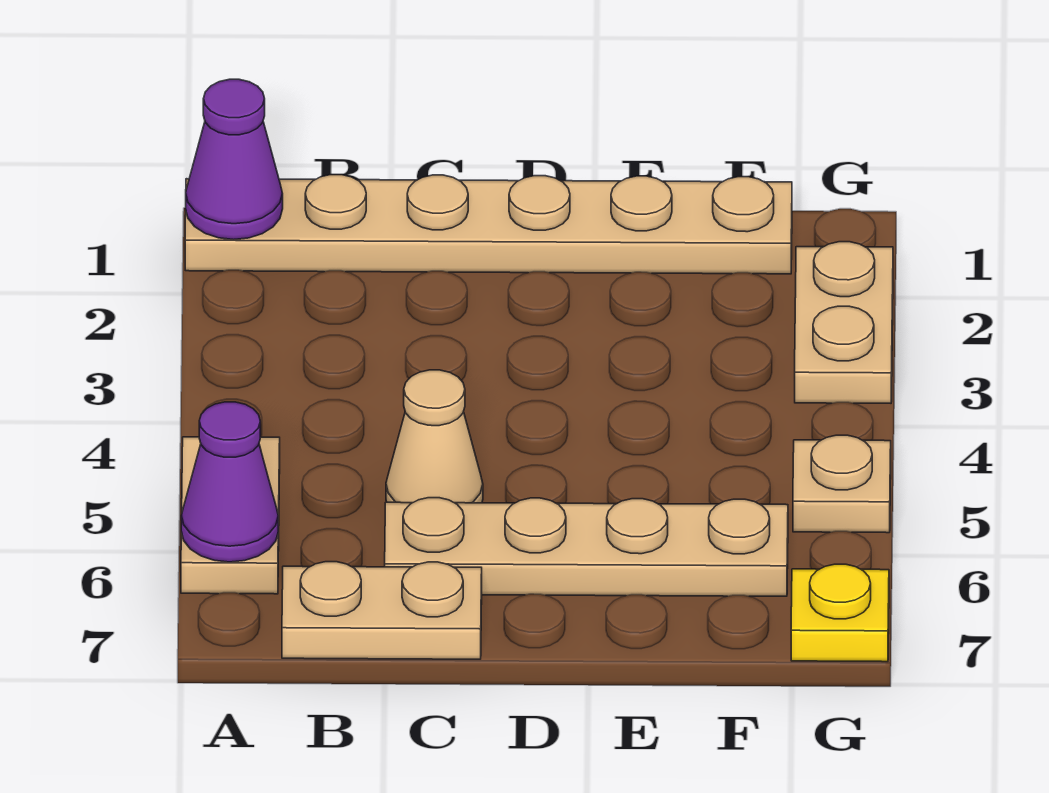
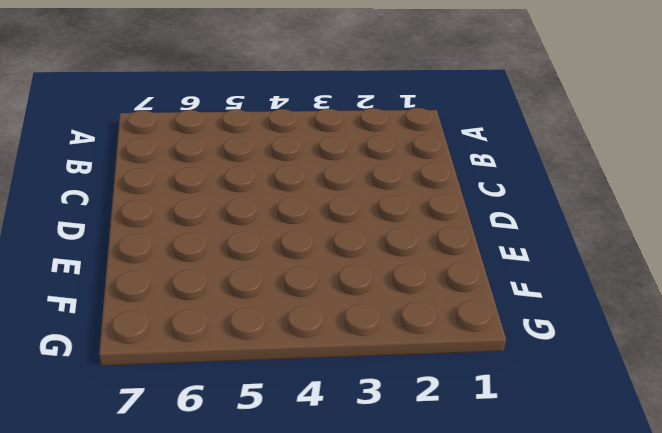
none -> tan 1x6 plate [185,175,792,274]
none -> tan 1x2 plate [181,437,280,594]

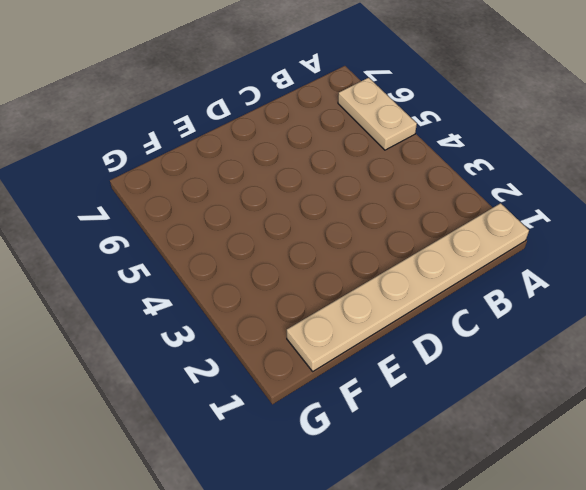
none -> tan 1x2 plate [282,562,482,659]
none -> tan 1x1 cone [386,370,483,503]

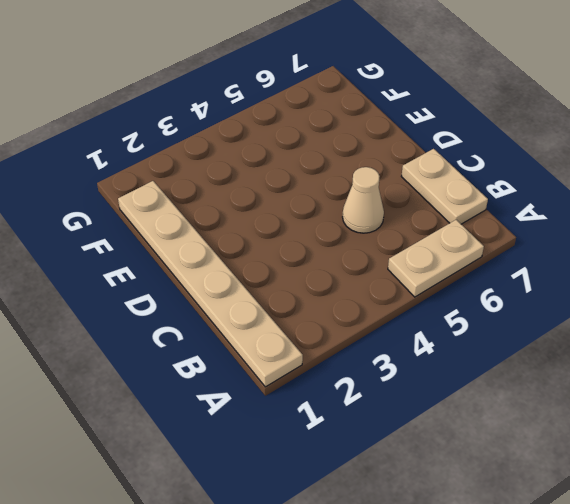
none -> tan 1x4 plate [385,498,788,596]
none -> tan 1x2 plate [795,242,893,403]

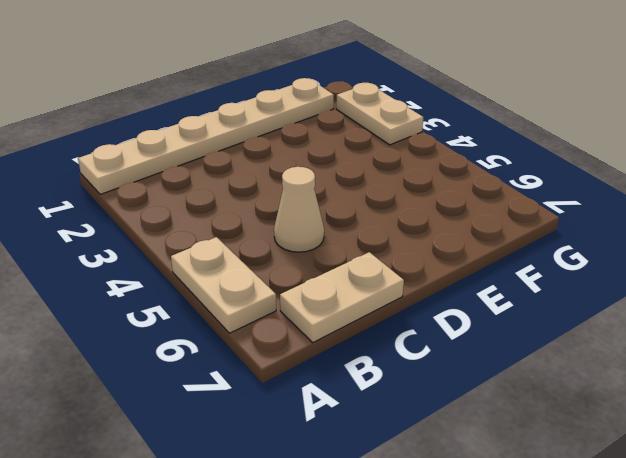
none -> tan 1x4 plate [385,498,788,596]
none -> tan 1x1 plate [793,435,891,533]

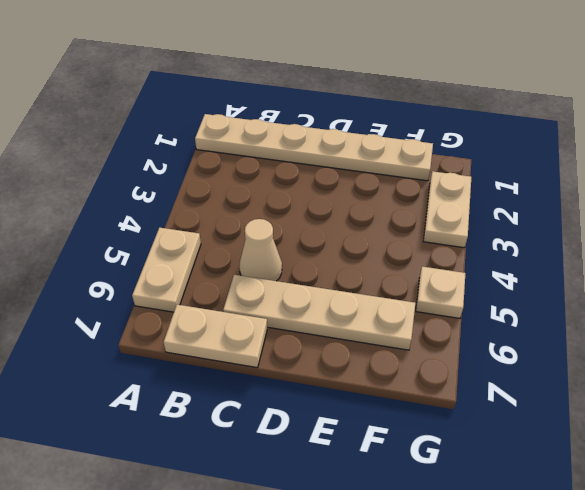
none -> yellow 1x1 plate [791,564,889,662]
none -> purple 1x1 cone [186,79,283,240]

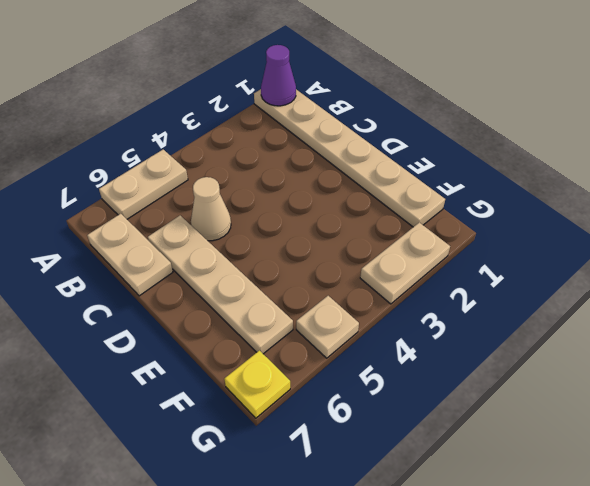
none -> purple 1x1 cone [181,402,278,562]

